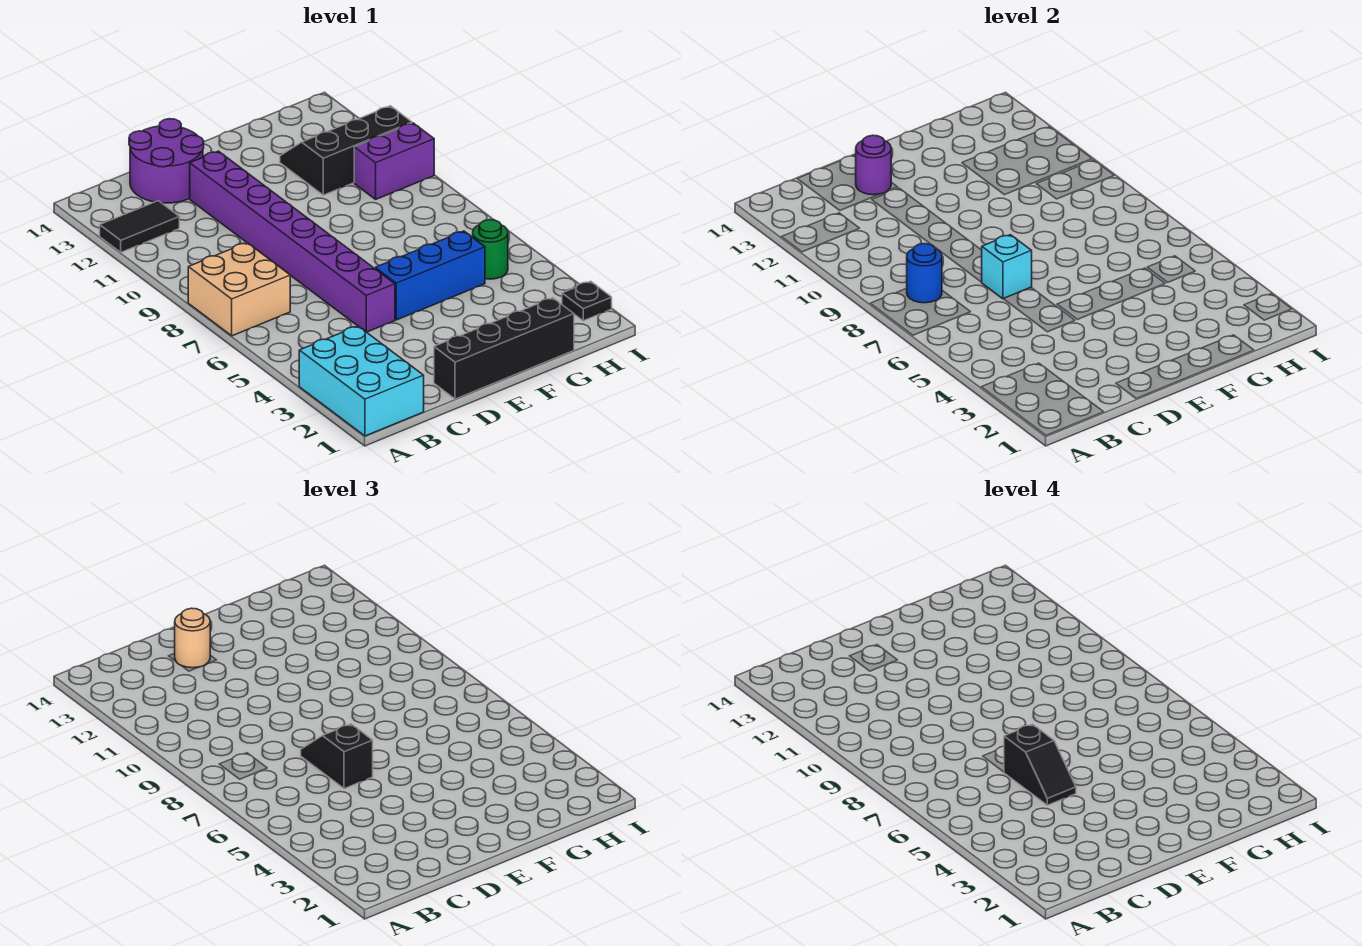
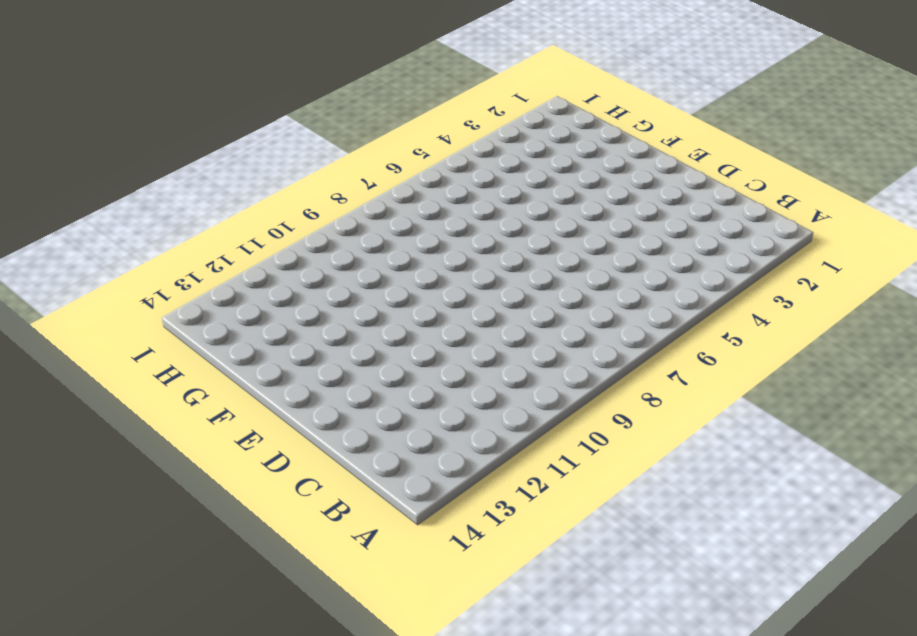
none -> cyan 2x3 brick [299,326,424,436]
none -> tan 2x2 brick [188,243,290,336]
none -> black 1x2 tile [100,201,179,252]

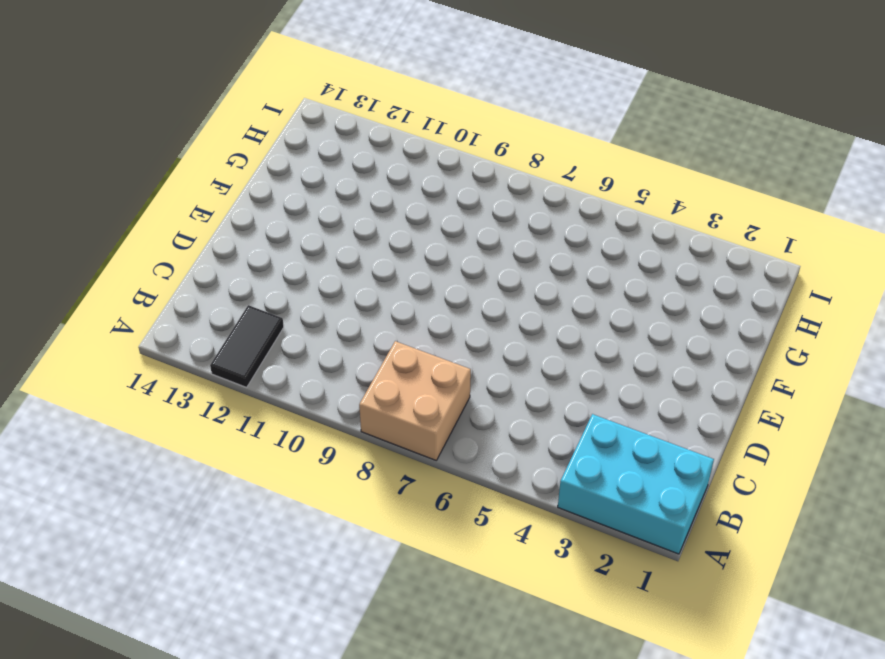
none -> purple 2x2 round brick [129,119,204,203]
none -> black 1x4 brick [434,298,574,399]
none -> purple 1x8 brick [190,151,395,332]

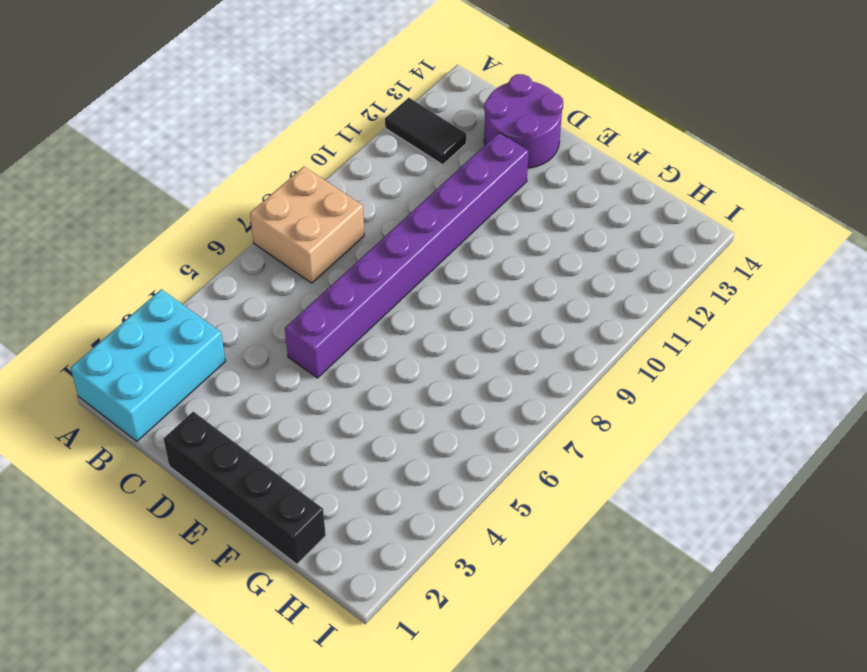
none -> blue 1x3 brick [375,231,485,320]
none -> black 2x3 slope [280,106,412,195]
none -> green 1x1 round brick [473,220,508,279]

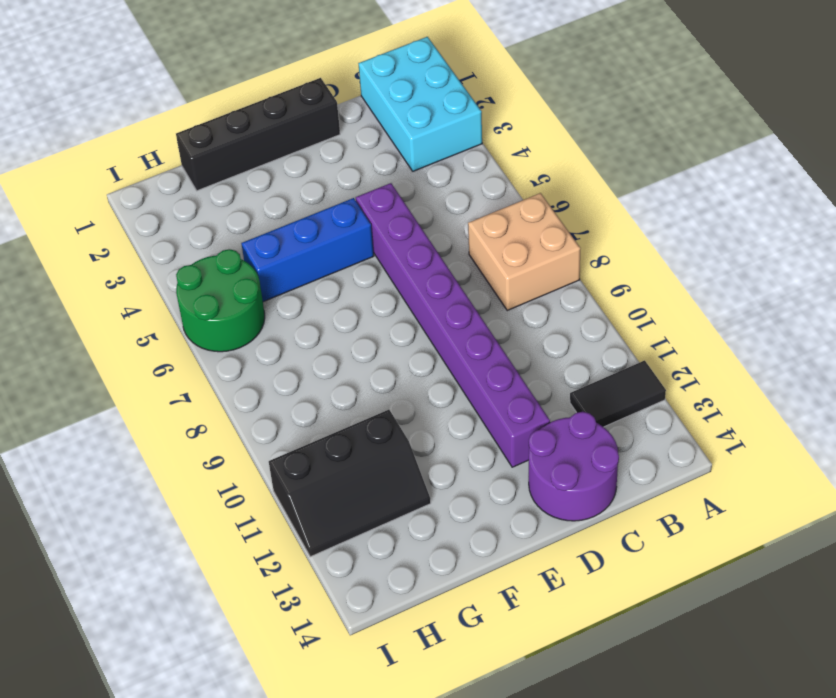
green 2x2 round brick [176,249,265,352] -> green 1x1 round brick [473,220,508,279]
none -> purple 1x2 brick [354,123,434,199]
none -> black 1x1 plate [562,281,612,321]
none -> blue 1x1 round brick [907,244,942,303]

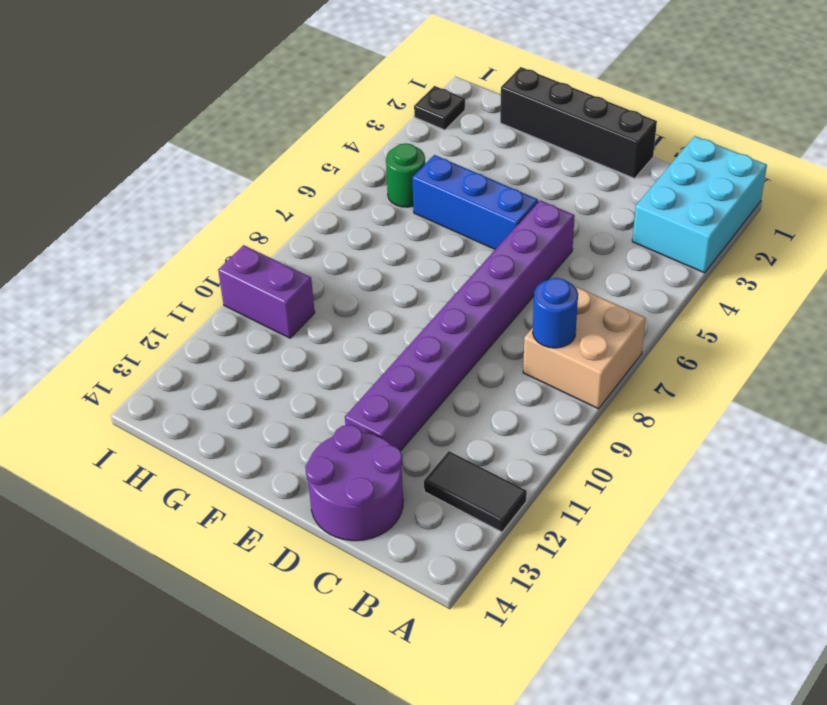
none -> black 2x3 slope [280,106,412,195]
none -> cyan 1x1 brick [982,235,1032,299]
none -> purple 1x1 round brick [856,135,891,195]

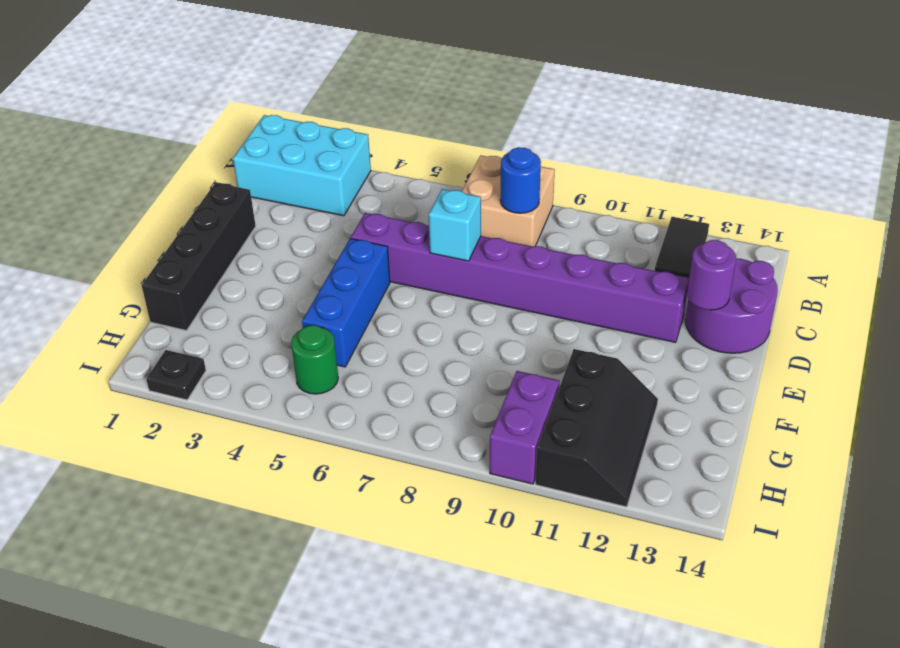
none -> black 1x2 slope [301,724,373,789]
none -> tan 1x1 round brick [175,608,210,668]
none -> black 1x2 slope [1004,724,1076,805]

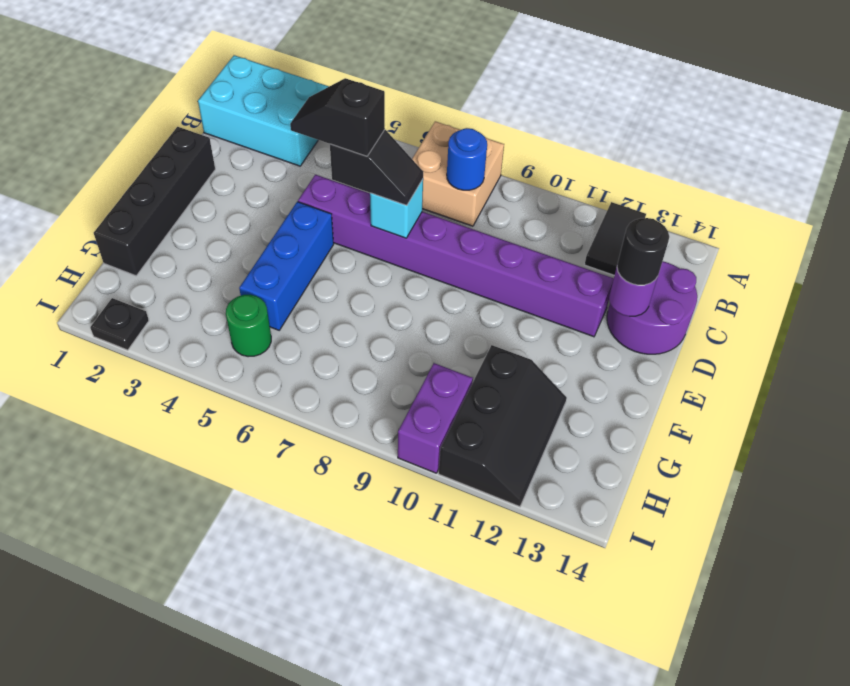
black 1x1 round brick [617,218,669,285] -> tan 1x1 round brick [175,608,210,668]

